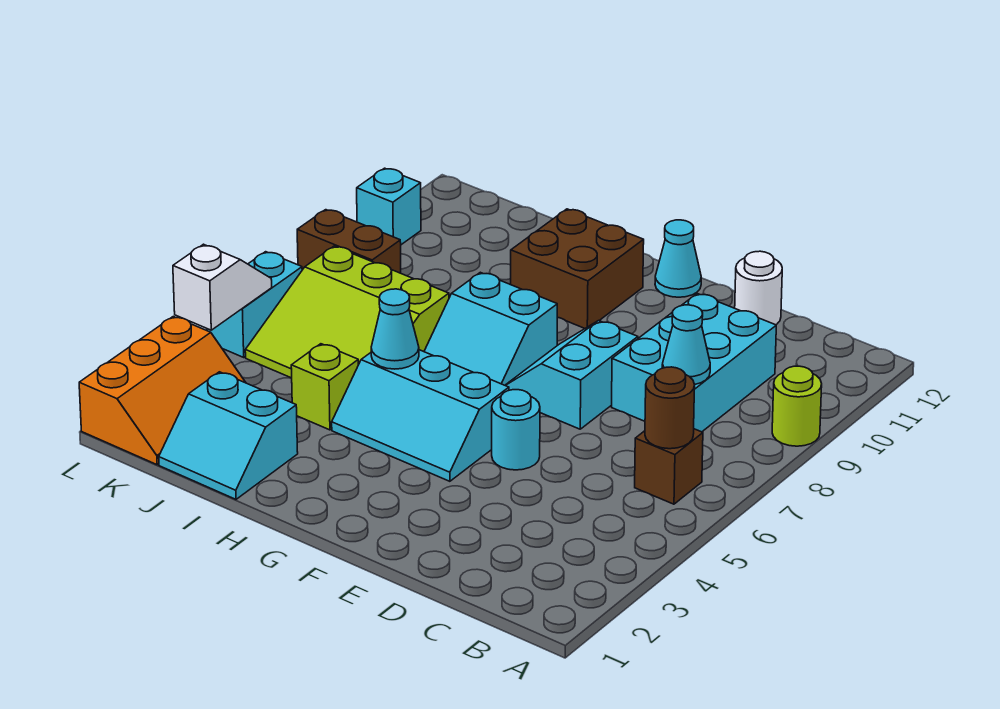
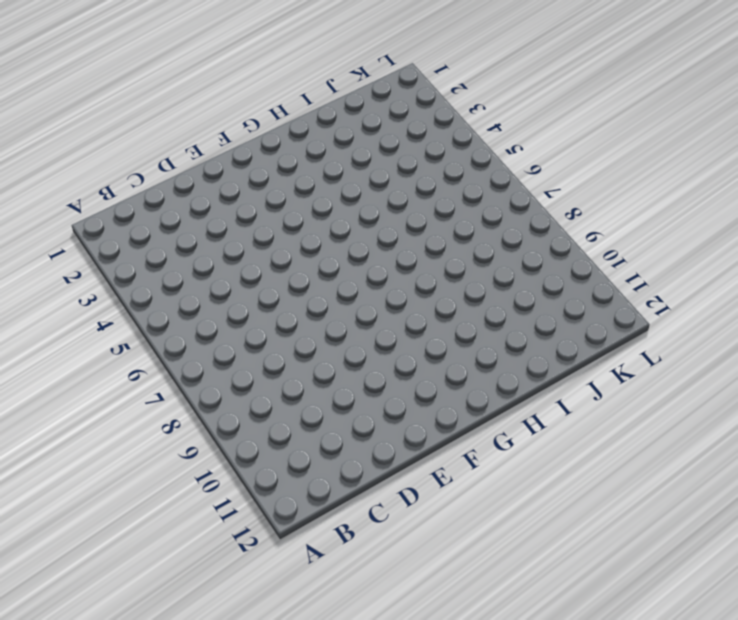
none -> lime 1x1 round brick [772,366,822,446]
none -> brown 1x1 brick [635,429,703,504]
none -> cyan 2x3 brick [612,294,776,432]

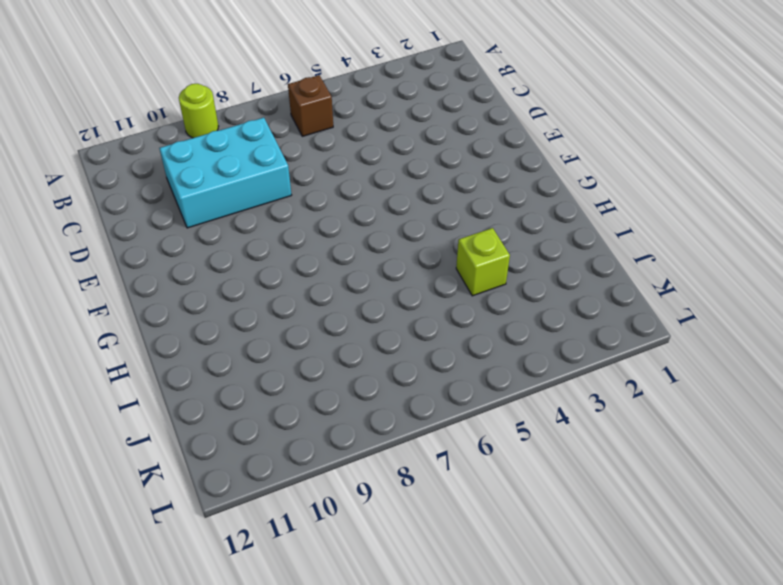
none -> white 1x1 round brick [735,251,782,325]
none -> cyan 1x1 round brick [492,390,540,470]
none -> cyan 2x2 slope [505,321,638,429]

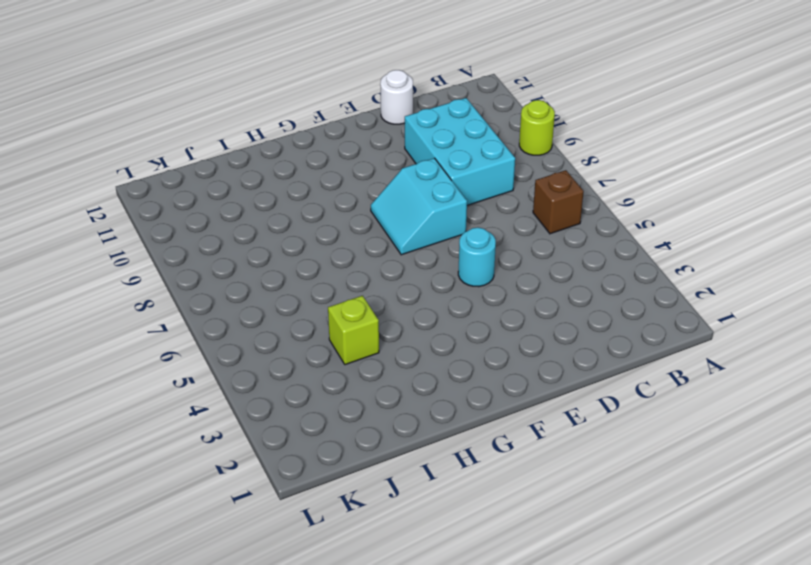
none -> cyan 2x3 slope [332,350,509,481]
none -> cyan 1x1 cone [655,220,701,297]
none -> cyan 2x2 slope [424,272,557,385]

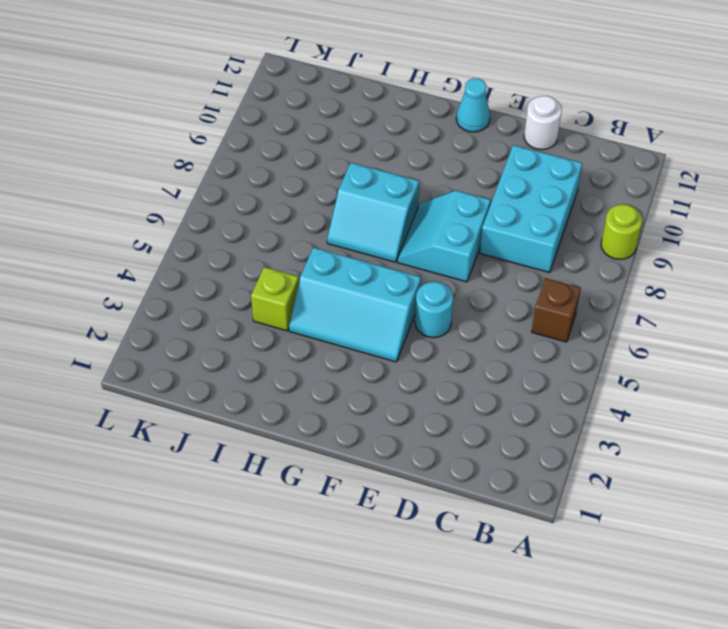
none -> brown 2x2 brick [511,209,644,328]
none -> cyan 2x2 slope [159,372,298,499]
none -> lime 3x3 slope [245,246,449,378]

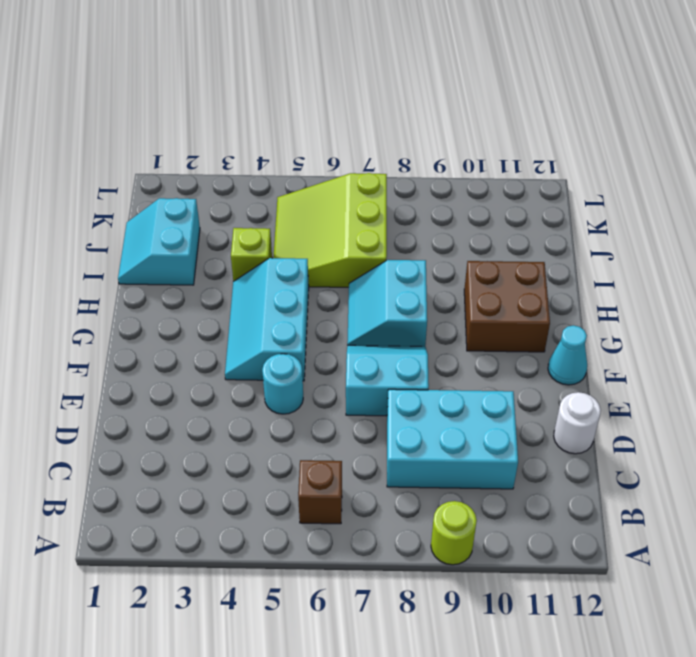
none -> orange 2x3 slope [79,317,246,465]
none -> brown 1x2 brick [297,210,401,273]
none -> cyan 1x2 brick [207,252,302,357]

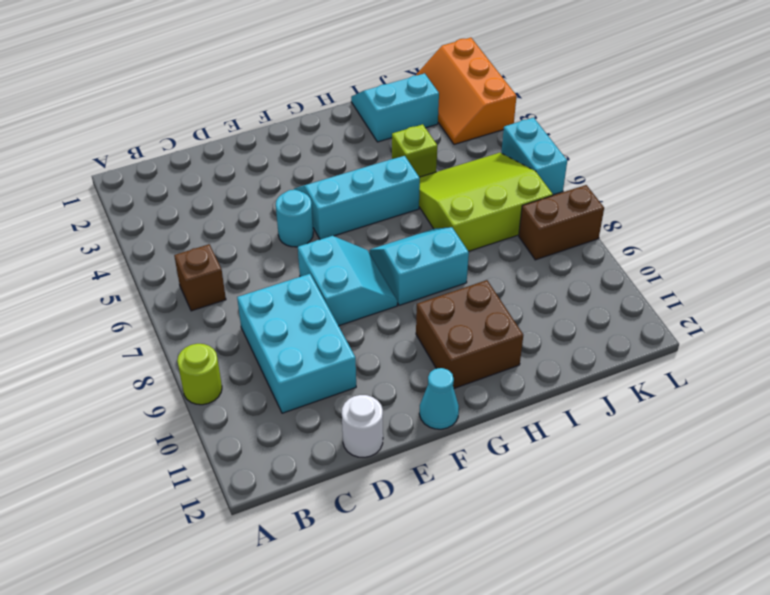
none -> cyan 1x1 brick [357,168,421,245]
none -> brown 1x1 round brick [645,367,695,449]
none -> cyan 1x1 cone [662,305,710,385]

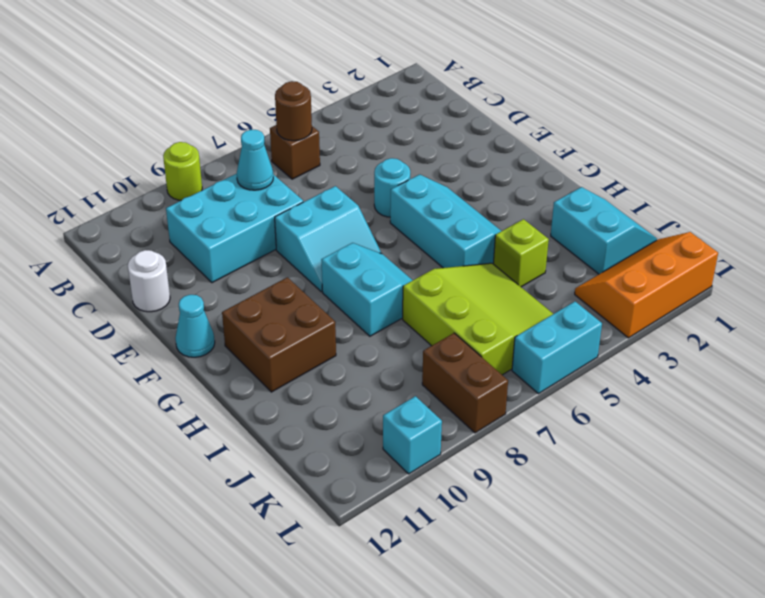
none -> cyan 1x1 cone [371,289,419,369]
none -> white 1x2 slope [173,244,272,330]

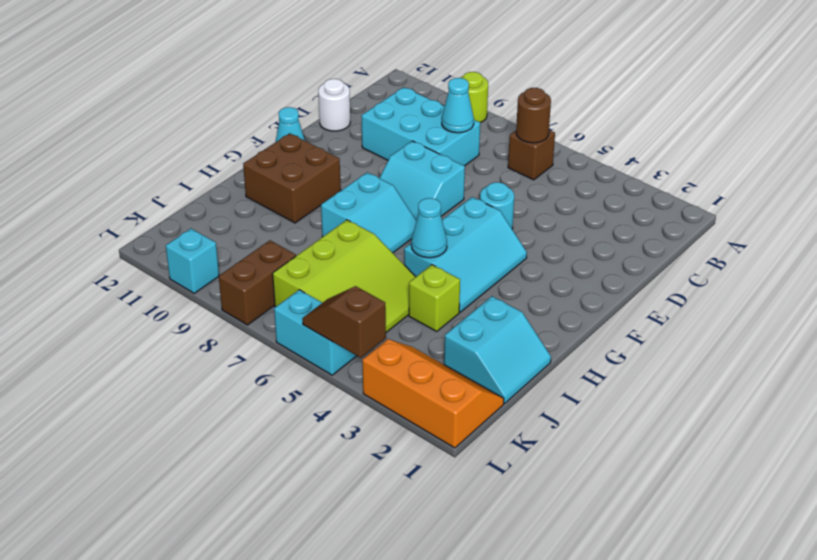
brown 1x2 slope [302,286,386,358] -> white 1x2 slope [173,244,272,330]

